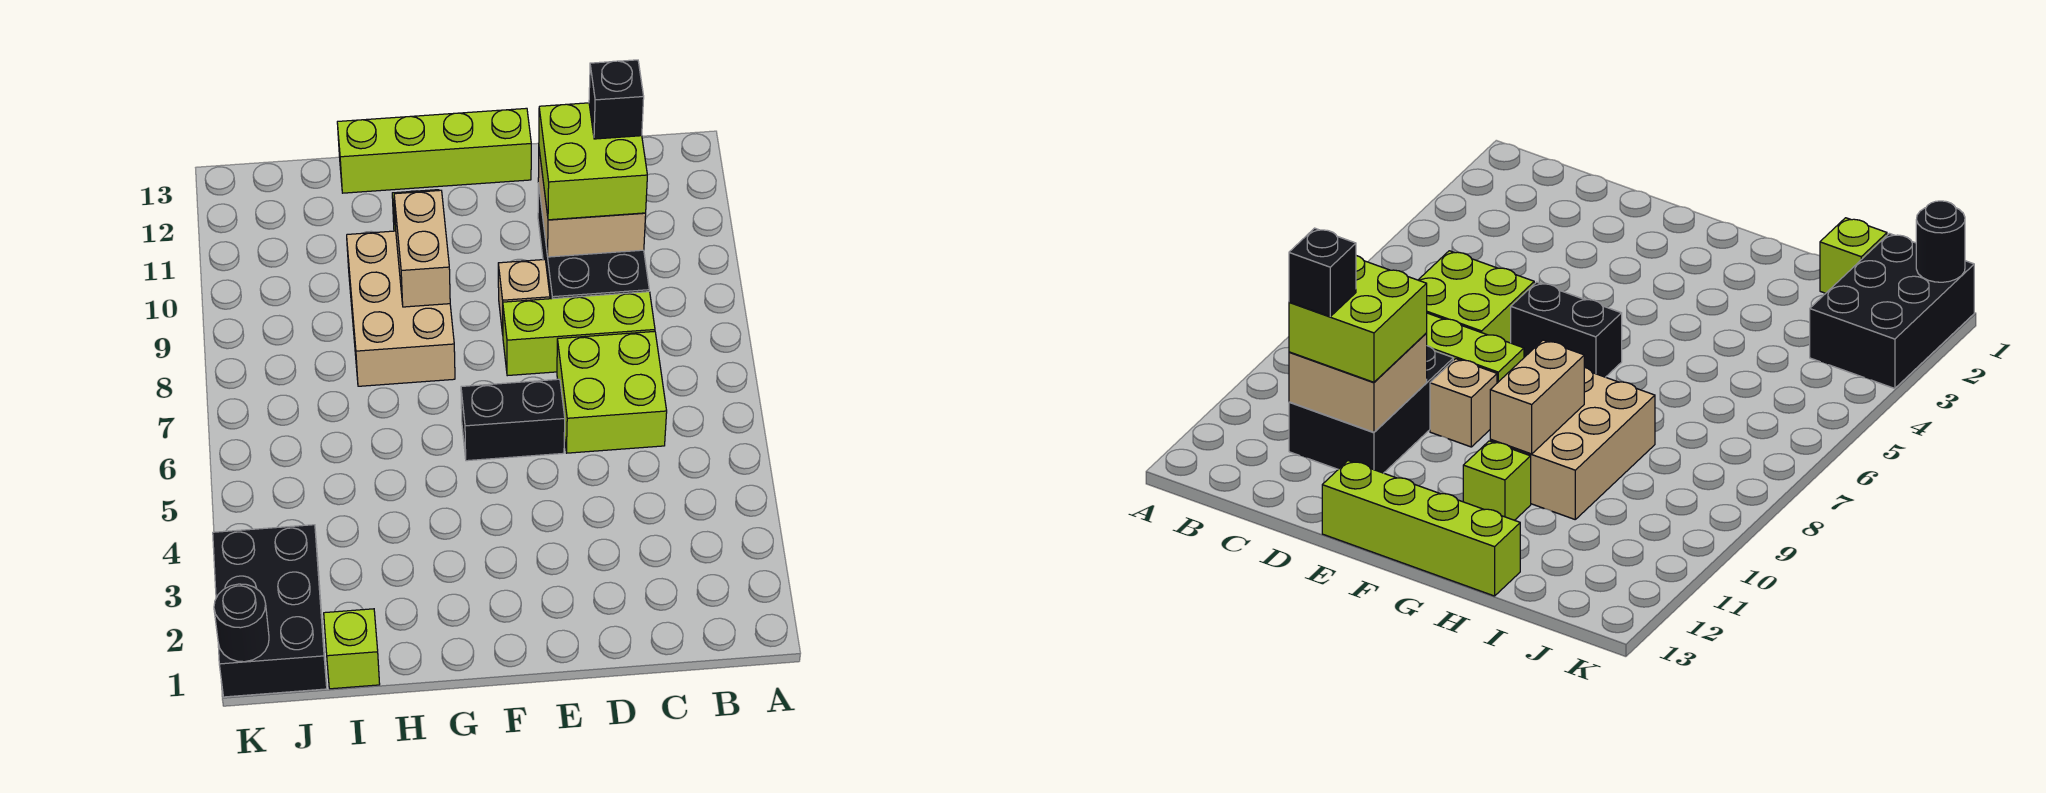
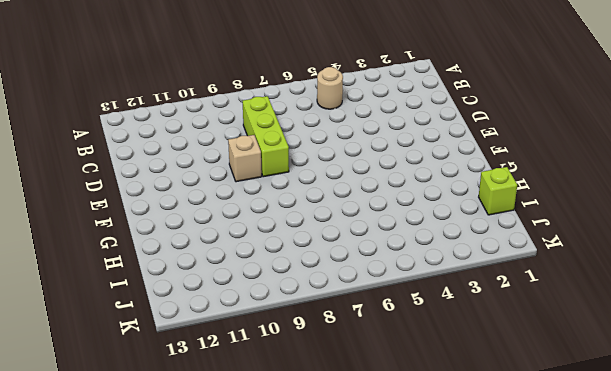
tan 1x1 round brick [317,67,343,109] -> none
none -> lime 2x2 brick [557,331,667,453]
none -> black 2x3 brick [538,183,649,299]
none -> black 1x2 brick [461,379,565,461]

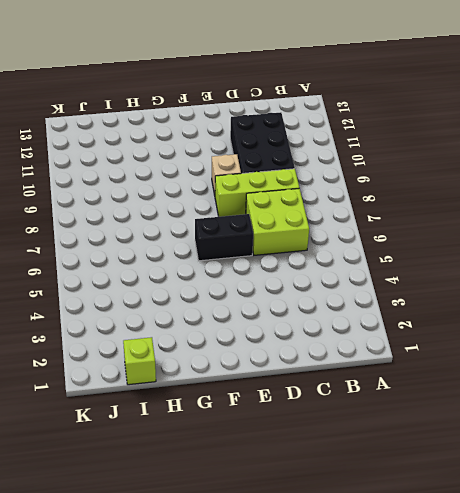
none -> lime 1x4 brick [337,108,531,193]
none -> tan 2x3 brick [347,231,455,386]
none -> lime 1x1 brick [1463,441,1531,520]

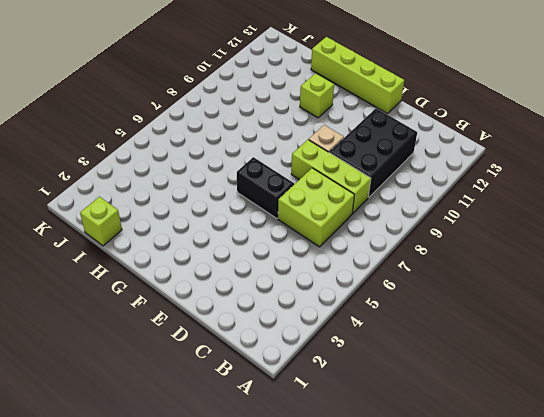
none -> tan 2x3 brick [347,231,455,386]
none -> black 2x3 brick [213,525,327,697]
none -> tan 2x2 brick [538,150,646,257]

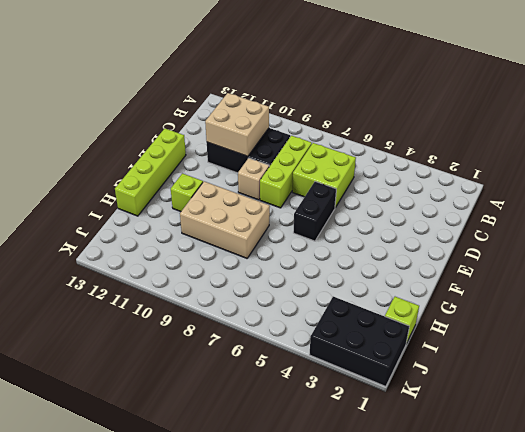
none -> tan 1x2 brick [394,190,450,307]
none -> black 1x1 round brick [214,584,269,662]
none -> lime 2x2 brick [539,103,647,220]

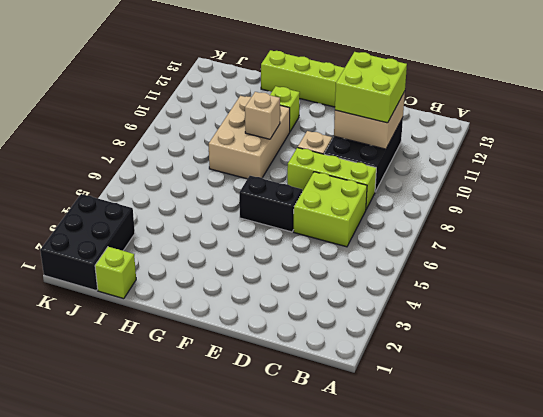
tan 1x1 brick [245,92,280,139] -> tan 1x2 brick [394,190,450,307]
none -> black 1x1 round brick [214,584,269,662]
none -> black 1x1 brick [589,60,644,139]

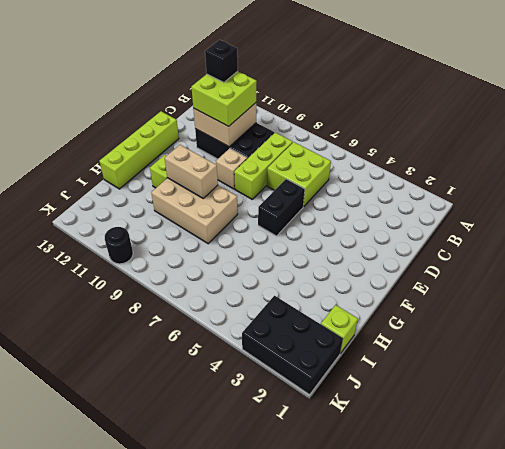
black 1x1 round brick [105,227,133,264] -> black 1x1 round brick moved to [214,584,269,662]

